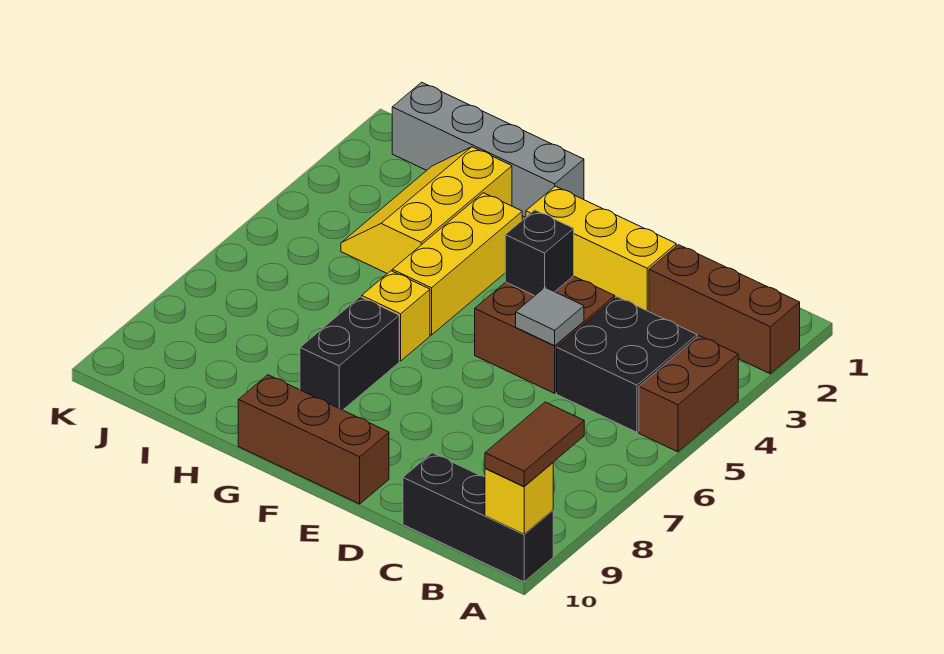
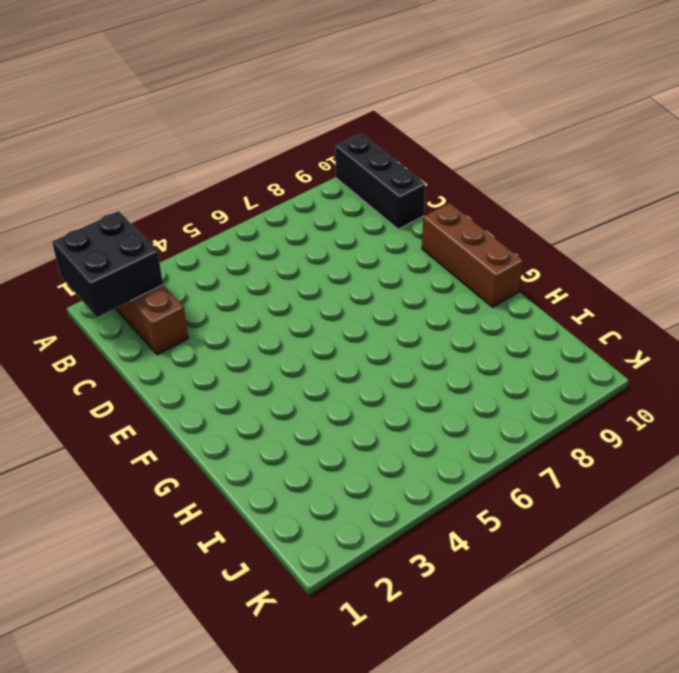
black 2x2 brick [52,211,163,317] -> black 2x2 brick moved to [557,297,697,432]
none -> brown 1x2 brick [639,336,738,452]
none -> yellow 1x3 brick [526,186,676,312]
none -> brown 2x2 brick [475,276,615,393]

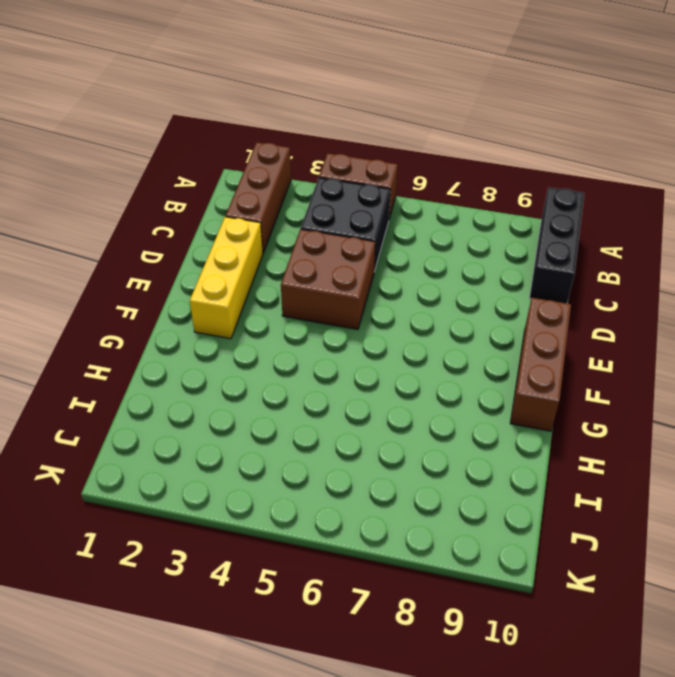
none -> grey 1x4 brick [392,82,584,217]
none -> yellow 1x3 brick [392,193,522,335]
none -> yellow 1x1 brick [362,271,430,361]

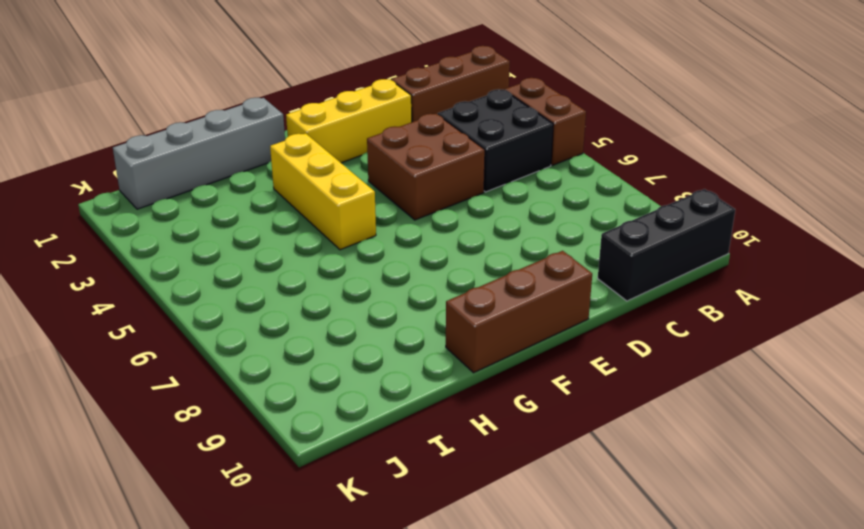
none -> yellow 1x1 brick [362,271,430,361]
none -> black 1x2 brick [300,297,399,410]
none -> yellow 2x3 slope [341,147,512,274]

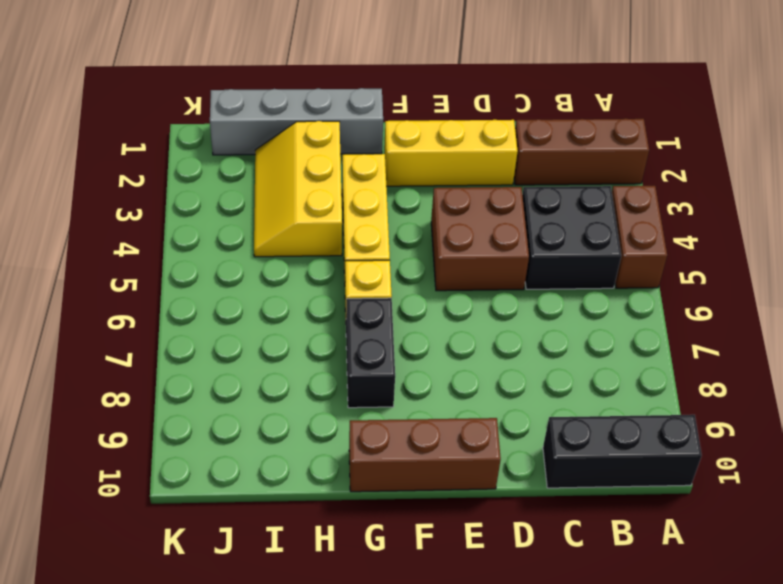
none -> yellow 1x1 brick [485,463,553,534]
none -> grey 1x1 tile [516,287,584,346]
none -> black 1x1 brick [505,210,574,296]

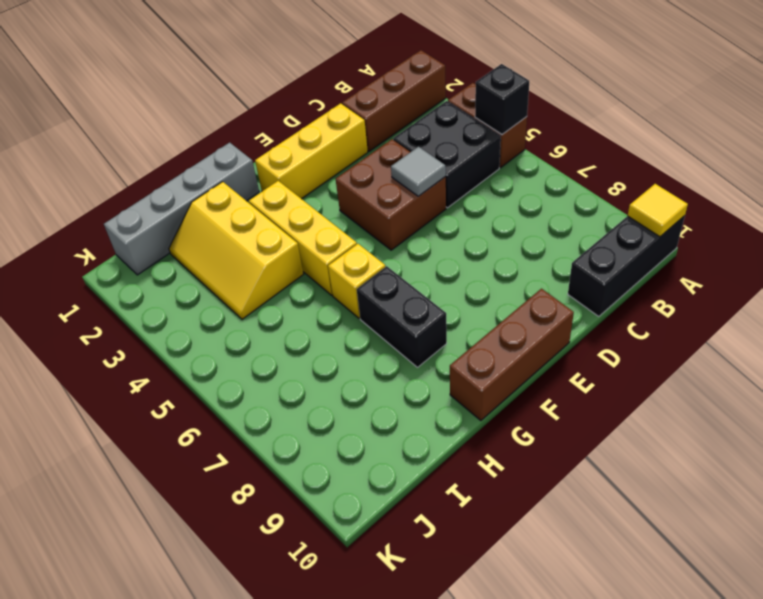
black 1x1 brick [475,64,529,134] -> black 1x1 brick moved to [505,210,574,296]
yellow 1x1 tile [628,184,688,237] -> yellow 1x1 brick [485,463,553,534]
none -> brown 1x2 tile [485,402,584,487]

